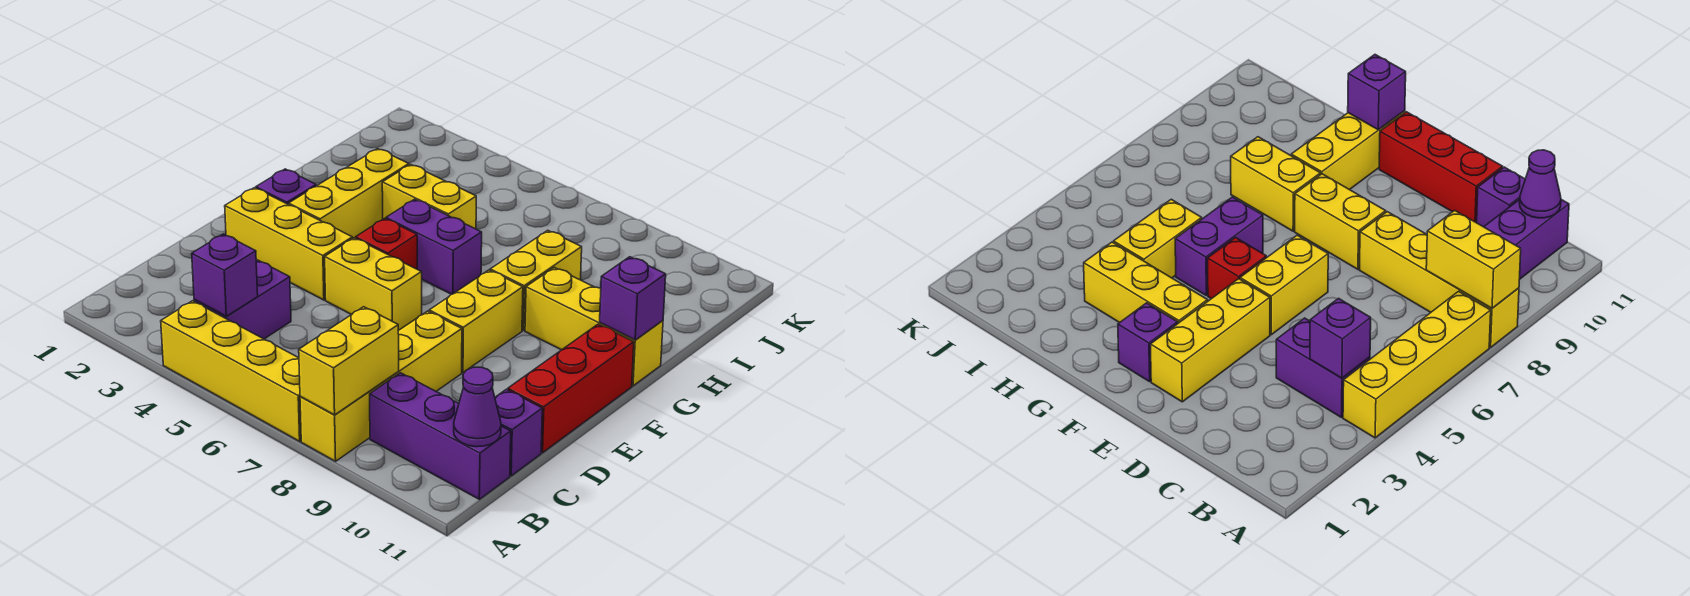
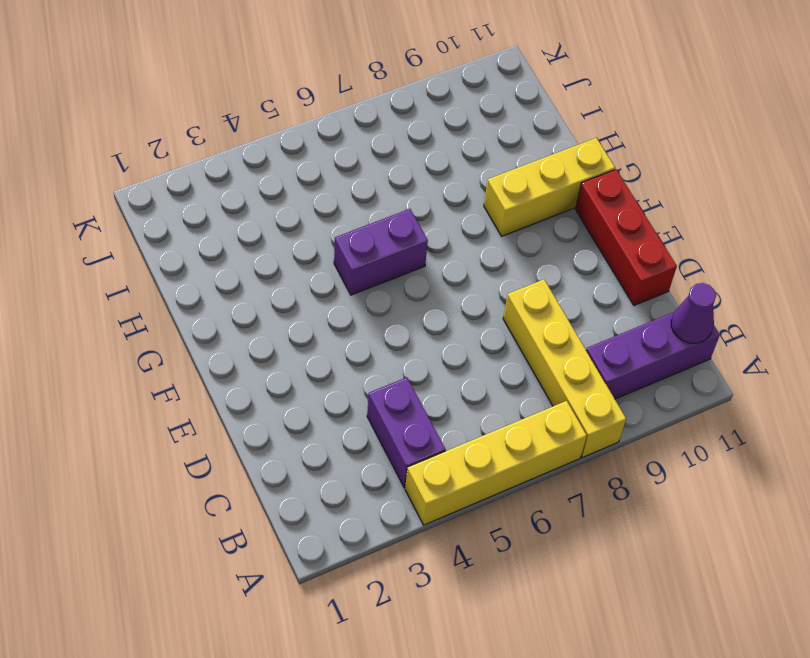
none -> purple 1x1 brick [495,389,542,476]
none -> yellow 1x3 brick [225,188,353,300]
none -> yellow 1x2 brick [325,238,422,331]

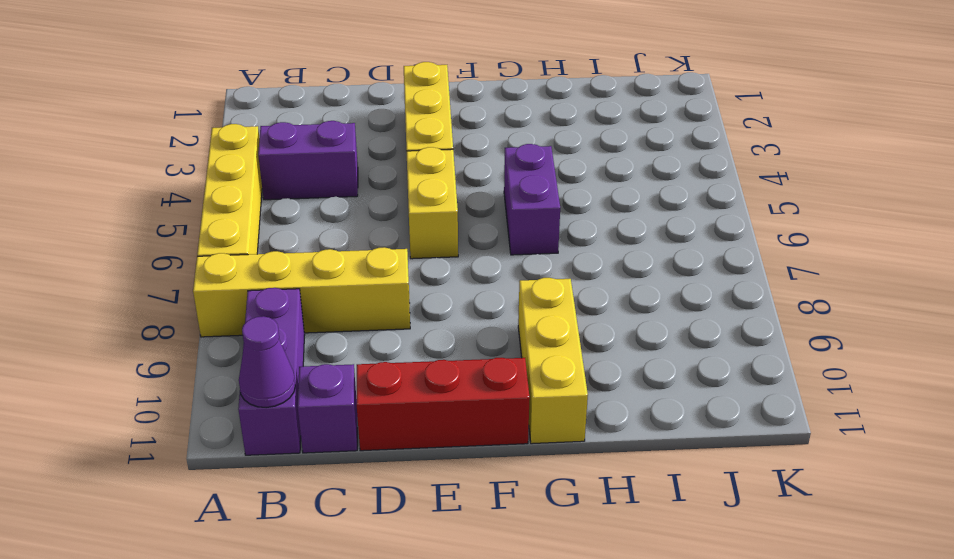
none -> yellow 1x2 brick [429,270,523,372]
none -> purple 1x1 brick [256,169,316,204]
none -> yellow 1x3 brick [289,149,409,238]

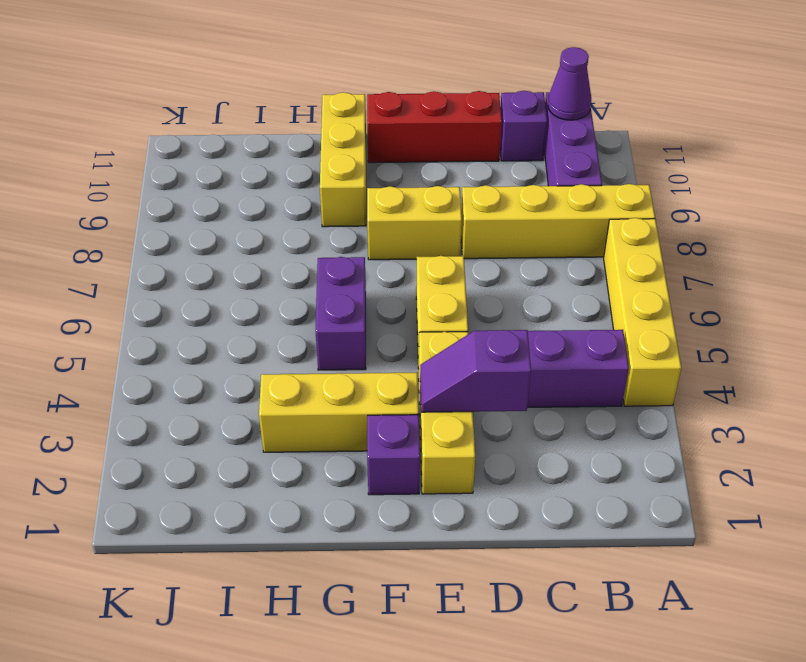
purple 1x2 slope [420,330,531,412] -> none
none -> red 1x1 brick [356,218,417,269]
none -> yellow 1x2 brick [490,230,582,330]
none -> yellow 1x2 brick [382,164,476,229]

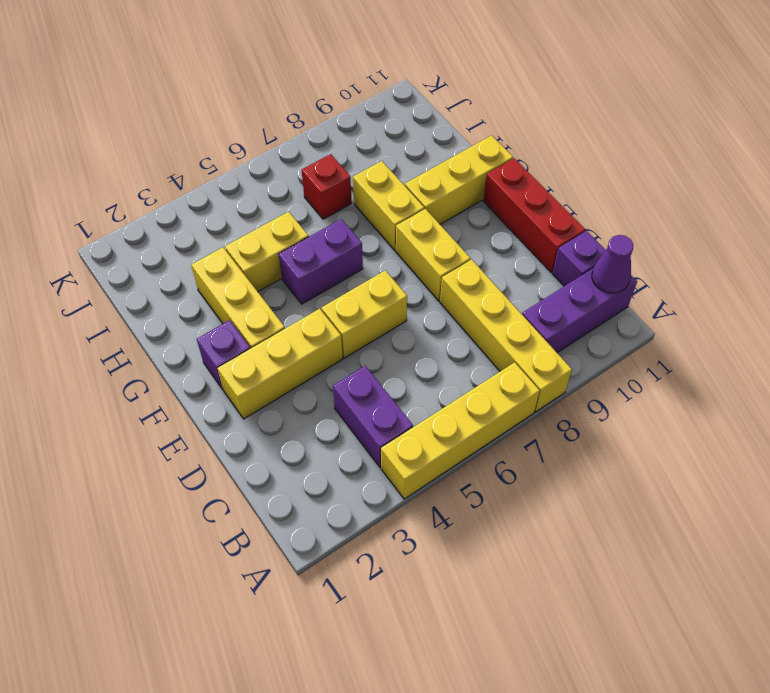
red 1x1 brick [302,154,352,219] -> red 1x1 brick moved to [356,218,417,269]
none -> yellow 1x2 brick [299,307,399,415]
none -> purple 1x1 brick [192,234,258,316]
none -> purple 1x1 brick [600,257,666,340]

